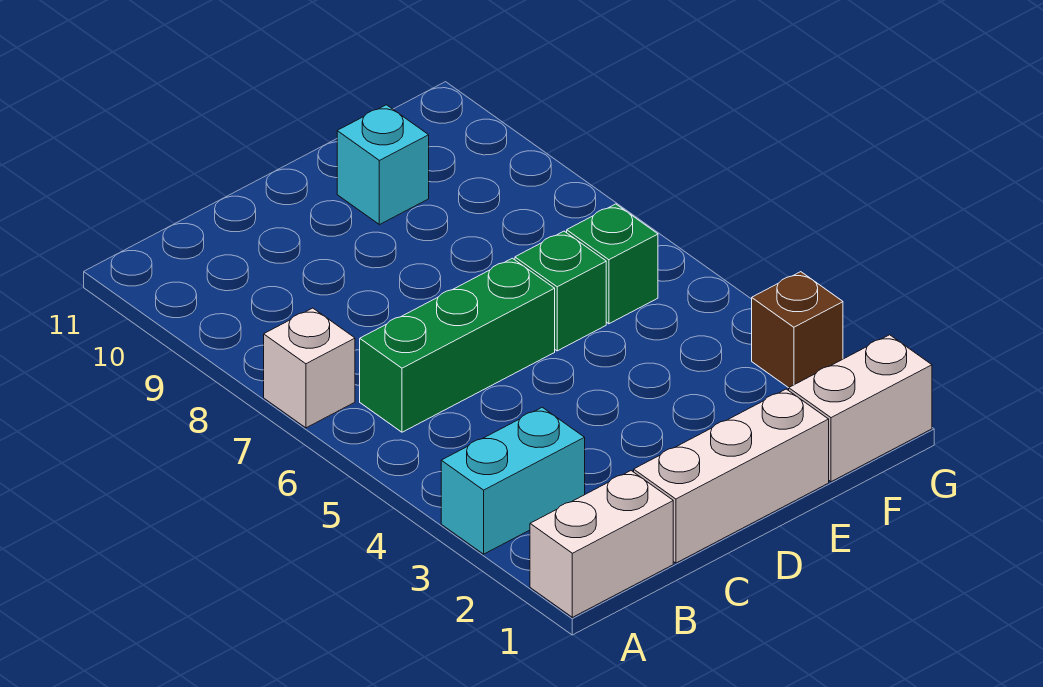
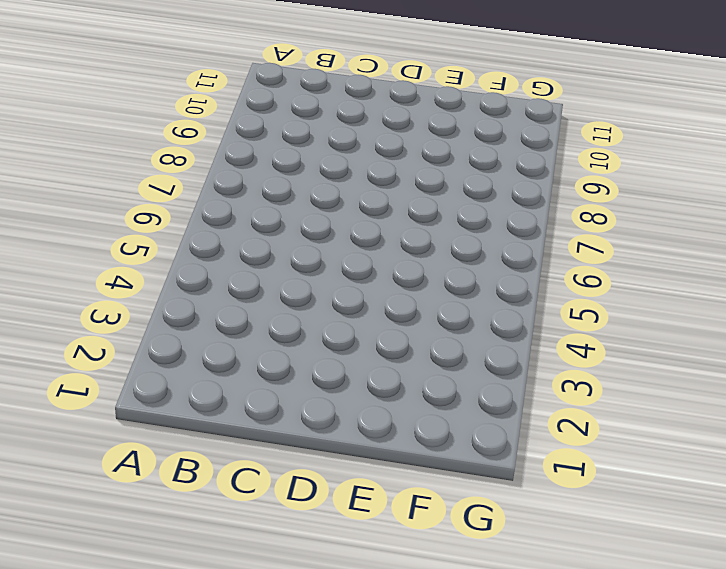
none -> white 1x2 brick [530,471,673,617]
none -> cyan 1x2 brick [441,407,585,554]

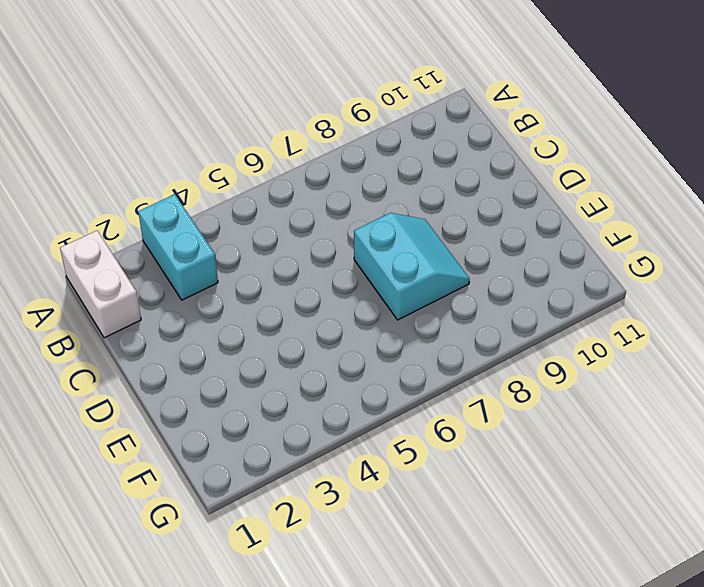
cyan 2x2 slope [354,213,470,320] -> none
none -> white 1x1 brick [264,308,355,428]
none -> green 1x3 brick [360,258,555,432]

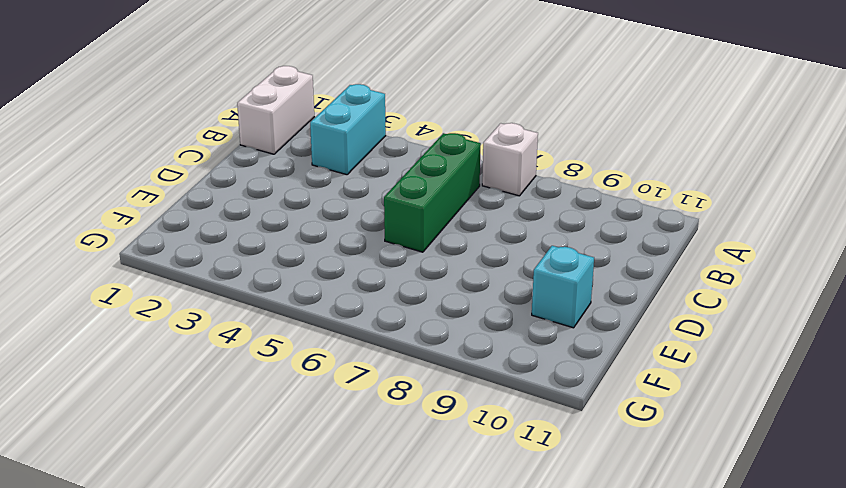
none -> white 1x3 brick [634,389,829,563]
none -> green 1x1 brick [515,231,606,351]

